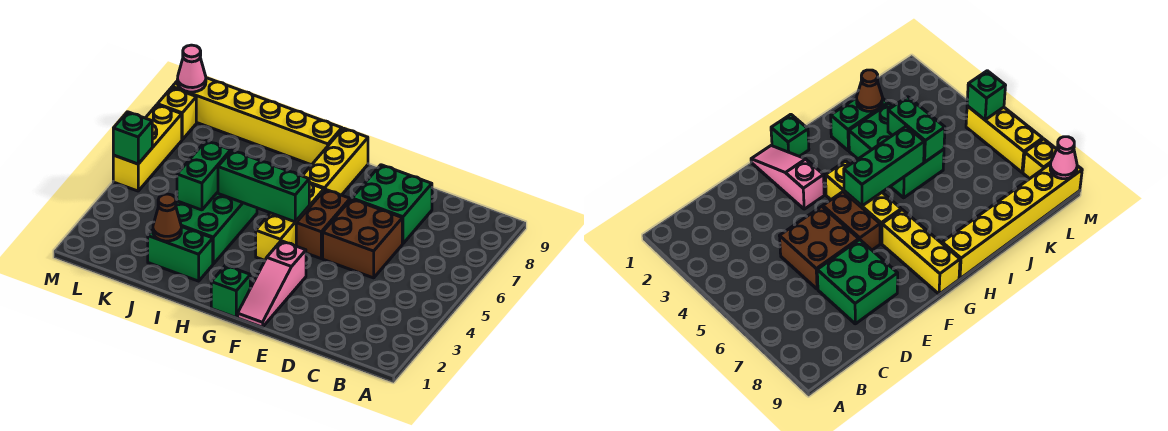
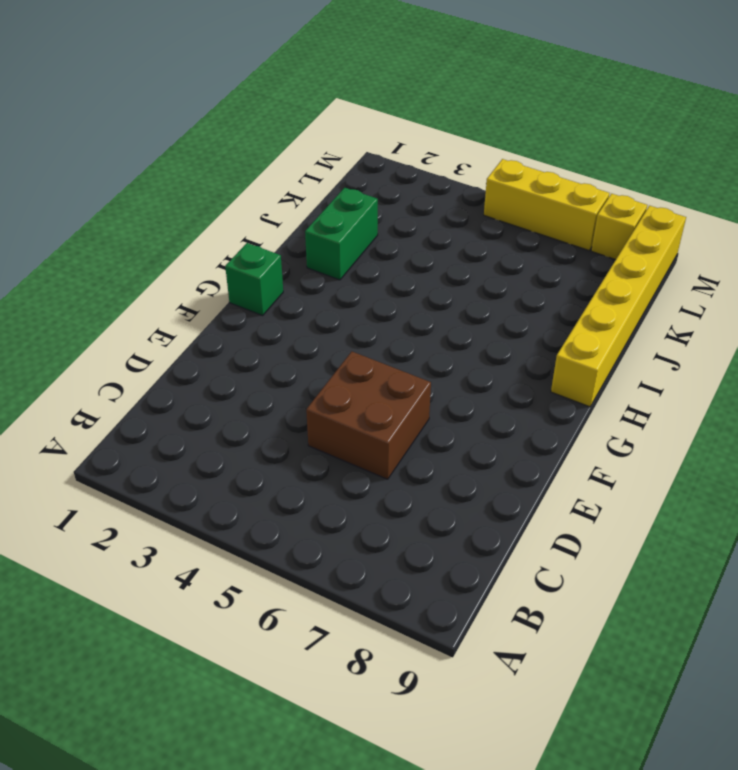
none -> green 2x2 brick [352,165,432,244]
none -> pink 1x3 slope [238,241,306,327]
none -> brown 1x2 brick [296,189,350,258]

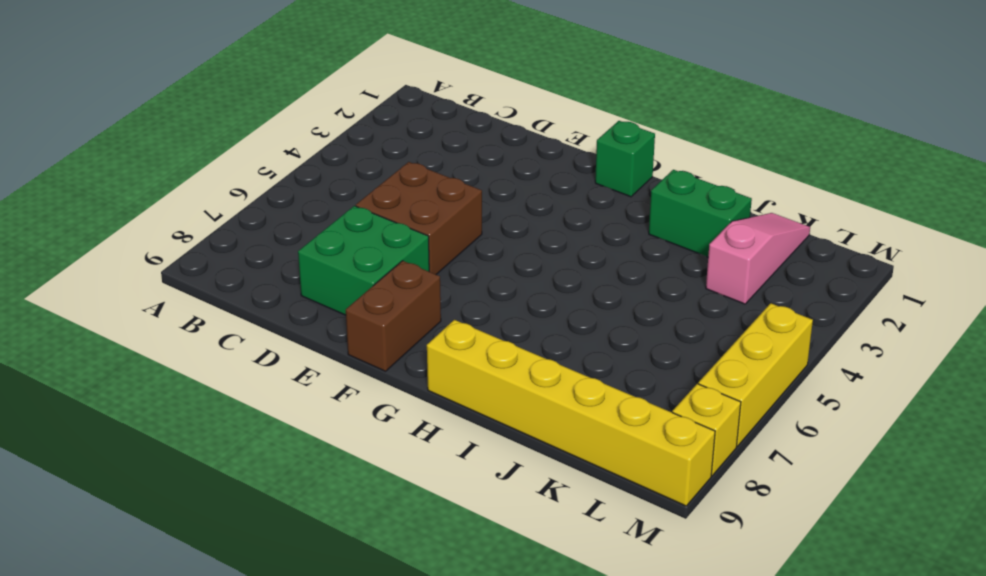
brown 1x2 brick [346,261,441,371] -> brown 1x2 brick moved to [296,189,350,258]
pink 1x3 slope [706,213,810,304] -> pink 1x3 slope moved to [238,241,306,327]
none -> yellow 1x3 brick [256,183,324,260]
none -> yellow 1x3 brick [303,128,368,195]
none -> green 2x3 brick [176,192,257,264]

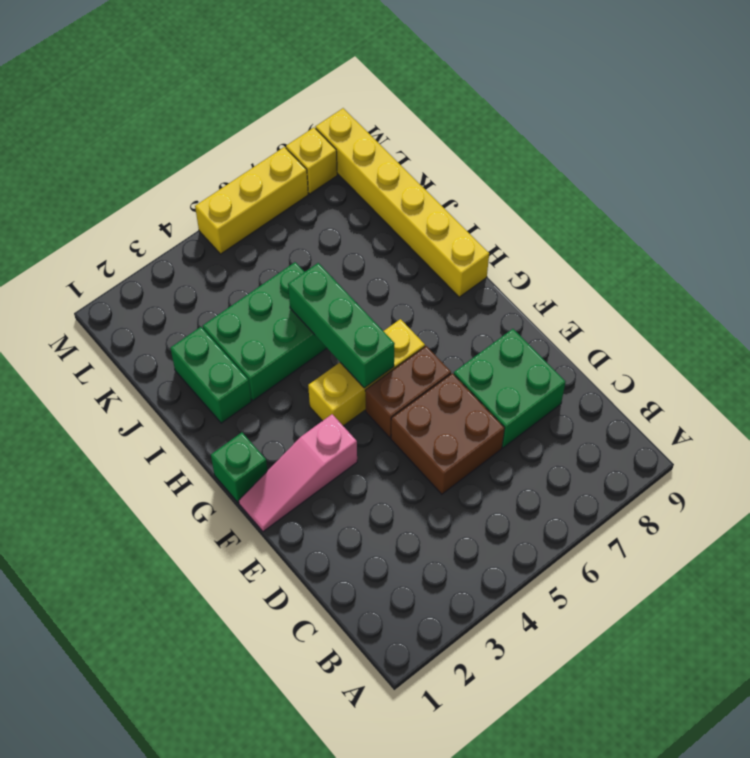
none -> yellow 1x3 brick [303,128,368,195]
none -> brown 1x1 cone [153,194,181,241]
none -> green 1x2 brick [177,141,231,210]

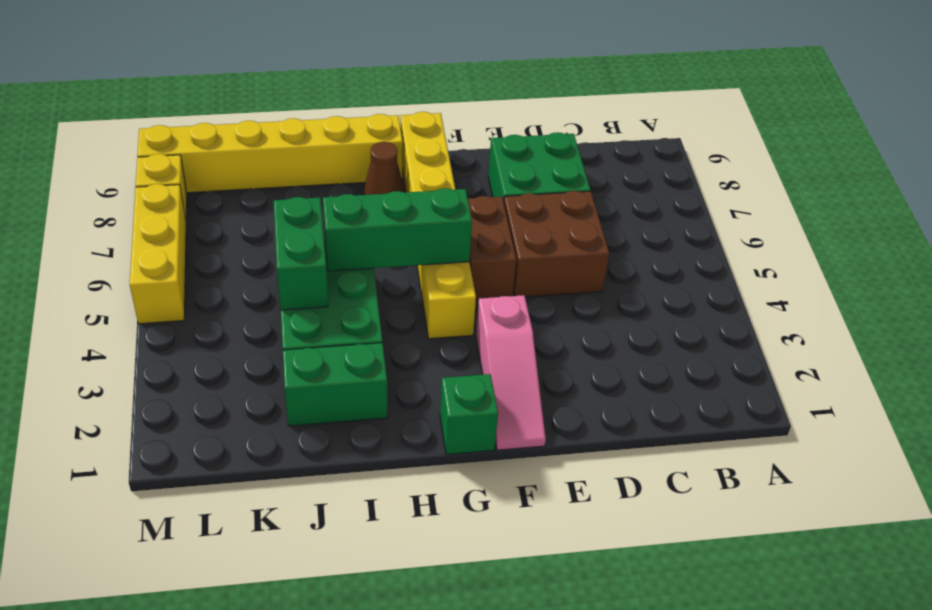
brown 1x1 cone [364,142,405,195] -> brown 1x1 cone moved to [153,194,181,241]
none -> green 1x1 brick [113,112,152,164]
none -> pink 1x1 cone [177,45,206,92]

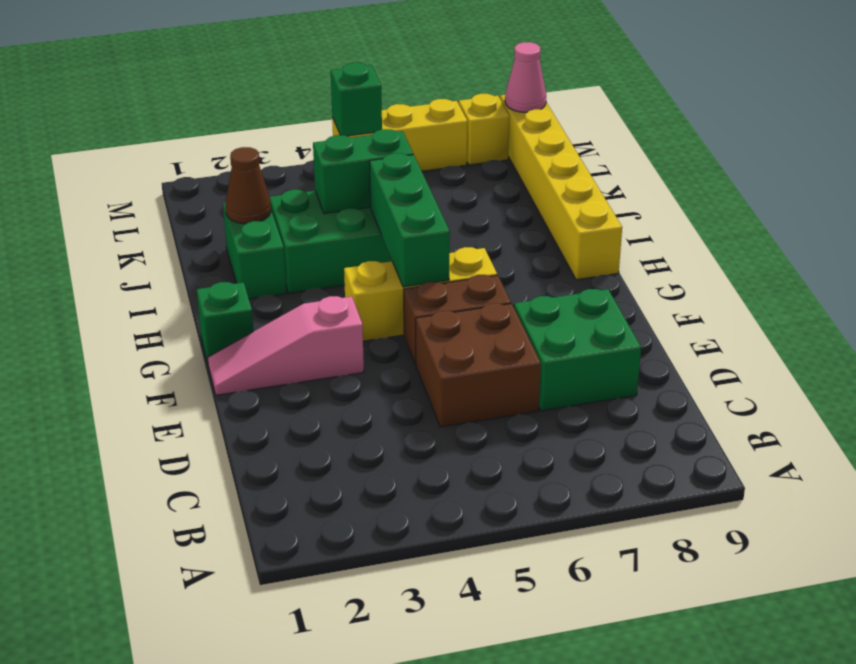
none -> yellow 1x3 brick [303,128,368,195]

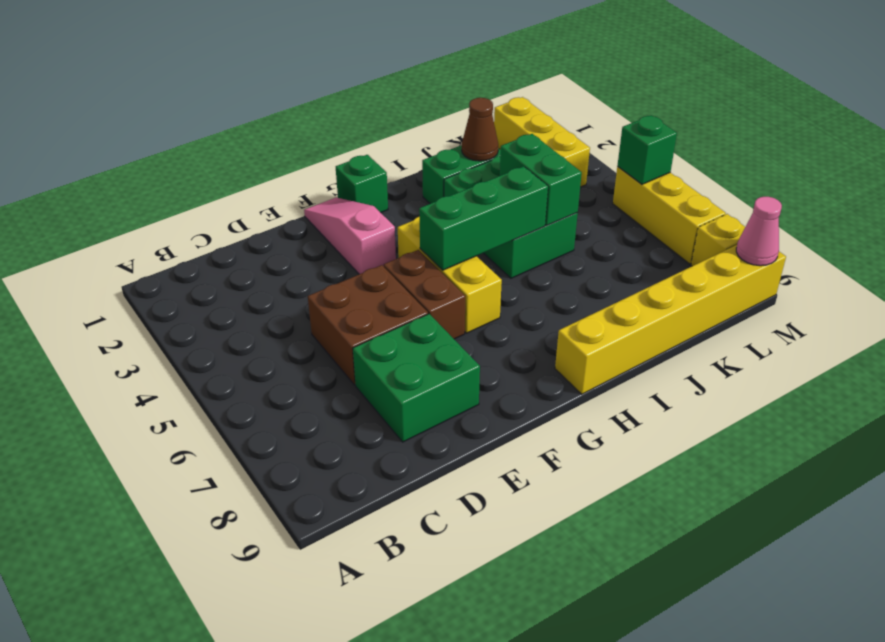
yellow 1x3 brick [494,97,590,187] -> yellow 1x3 brick moved to [303,128,368,195]

